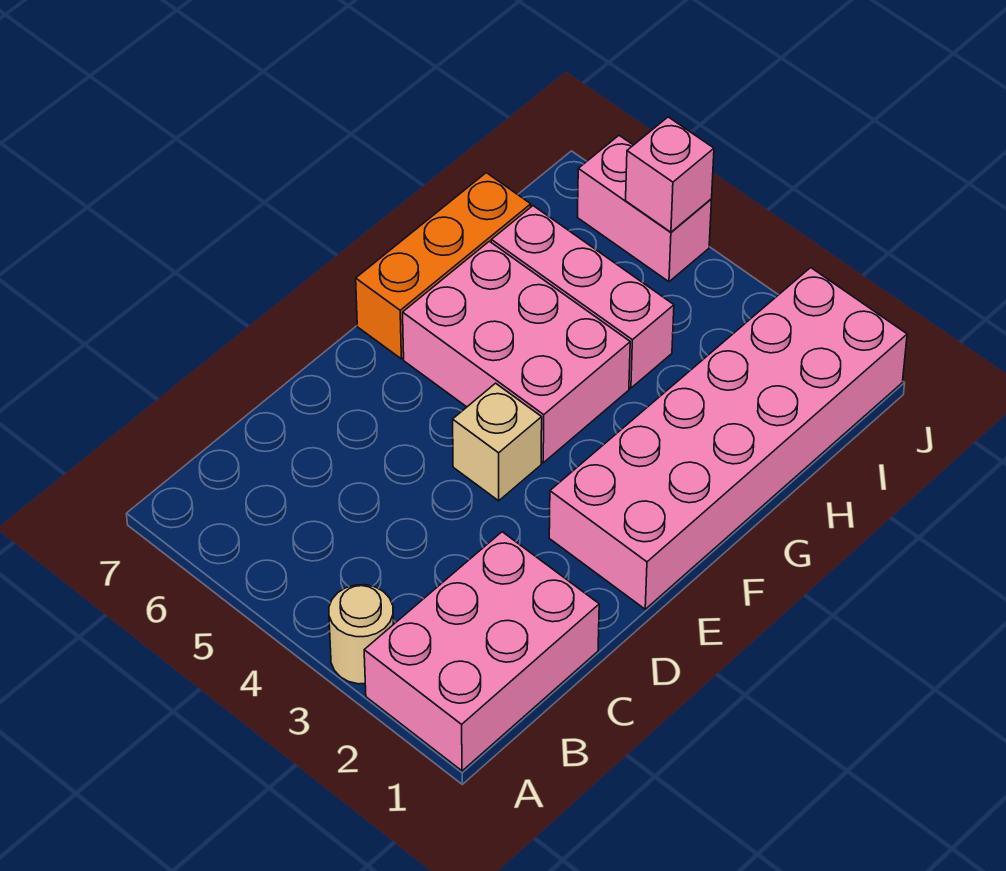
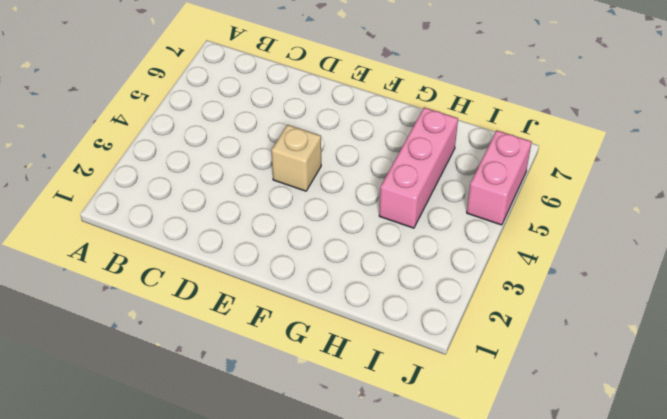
none -> pink 2x3 brick [364,532,599,771]
none -> tan 1x1 round brick [329,585,393,684]

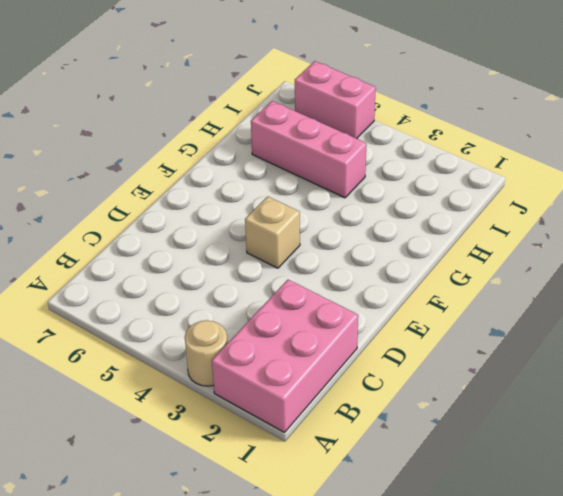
none -> pink 2x6 brick [549,268,907,609]
none -> pink 2x3 brick [403,241,630,463]

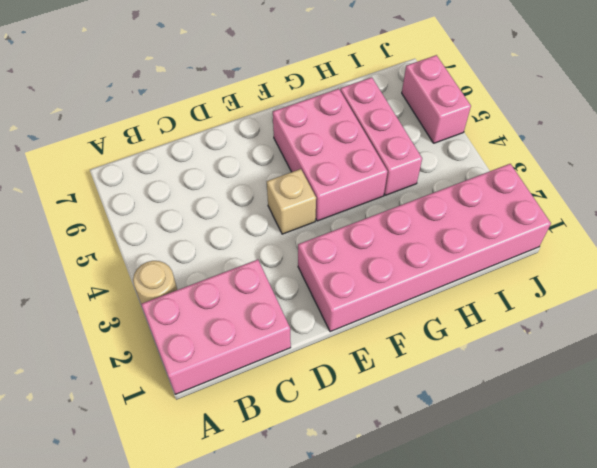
none -> orange 1x3 brick [356,173,531,359]
none -> pink 1x1 brick [626,117,714,232]

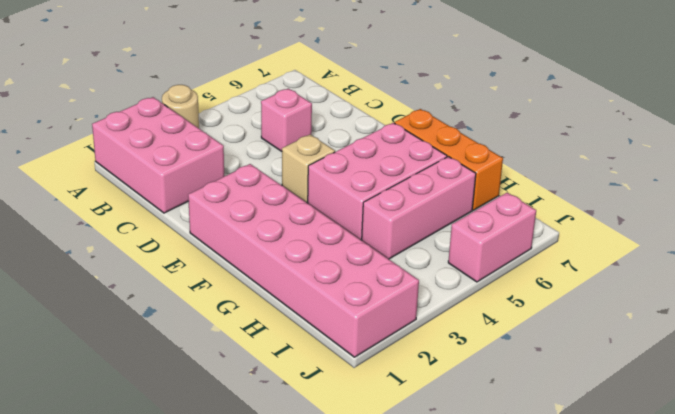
pink 1x1 brick [261,89,312,151] -> pink 1x1 brick moved to [626,117,714,232]

